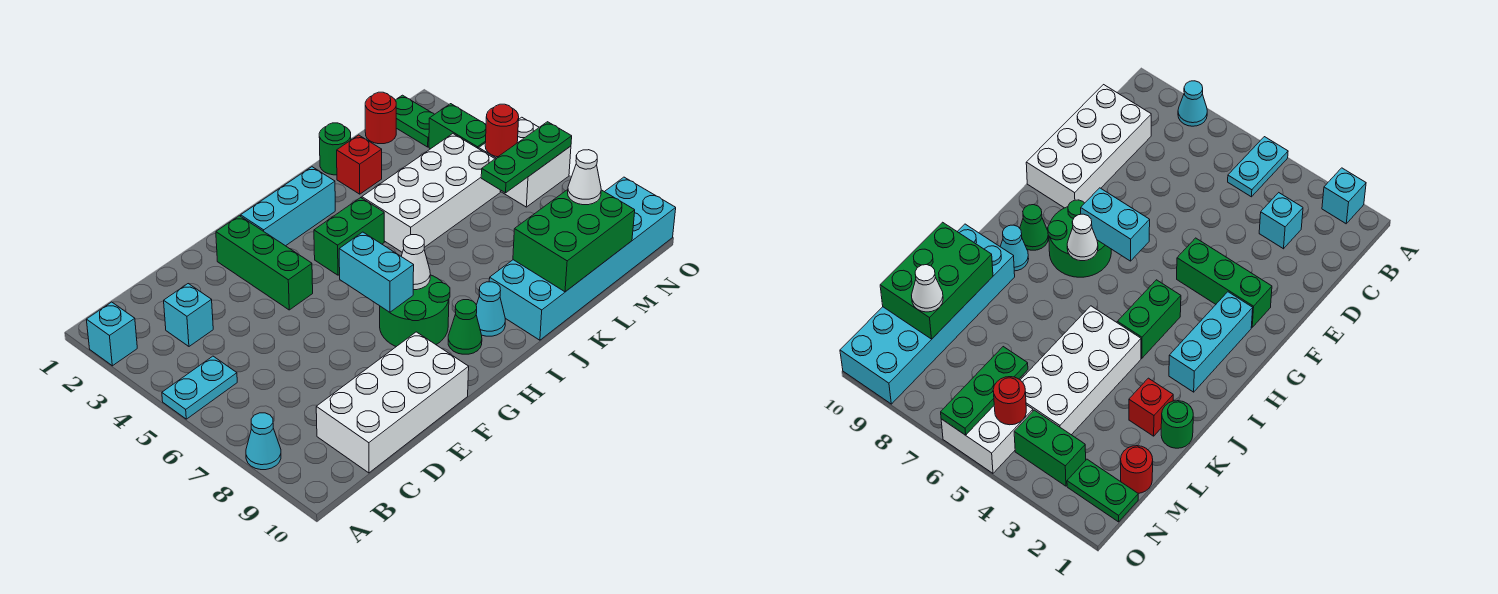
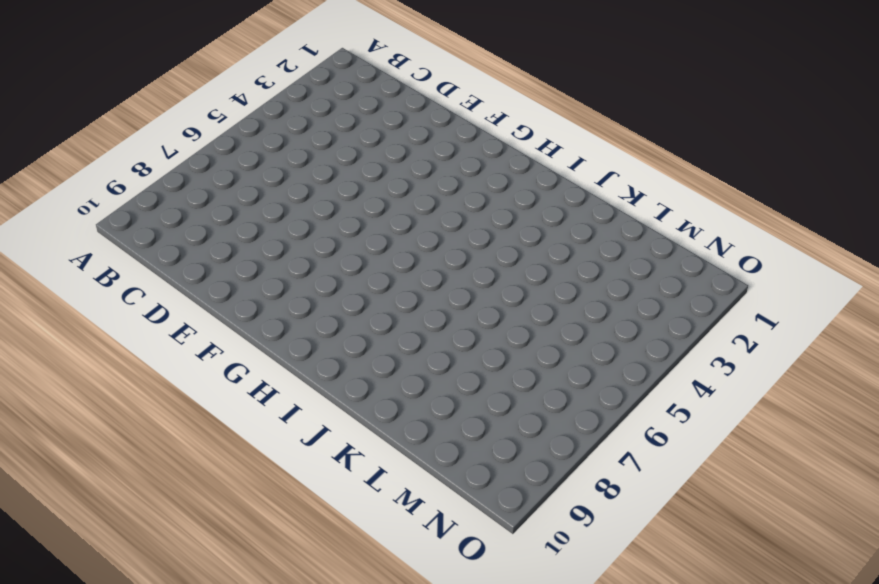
none -> cyan 1x1 brick [86,302,137,366]
none -> cyan 1x2 plate [162,356,237,419]
none -> cyan 1x1 cone [246,413,281,470]

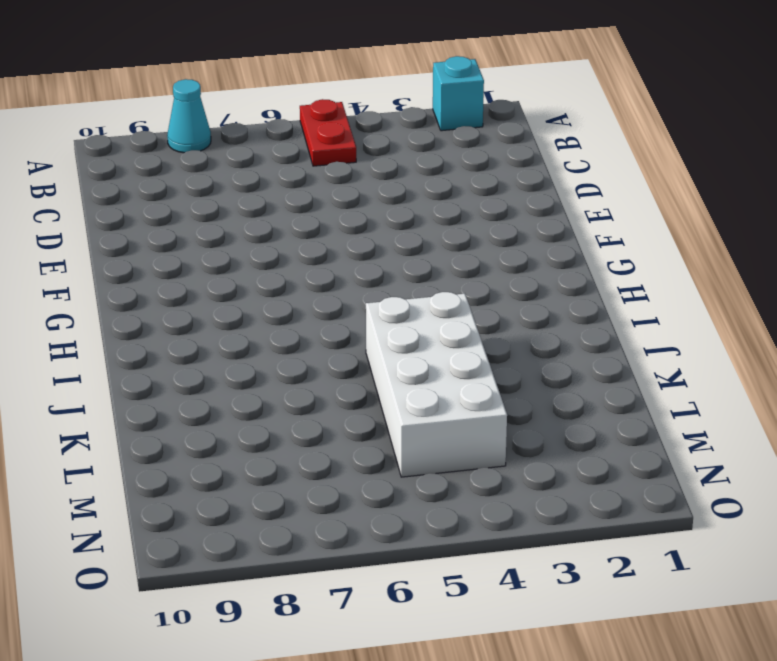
red 1x2 plate [300,99,356,166] -> cyan 1x2 plate [162,356,237,419]
none -> cyan 1x1 brick [164,284,213,346]
none -> white 2x4 brick [316,332,469,473]
none -> green 1x3 brick [216,216,313,310]

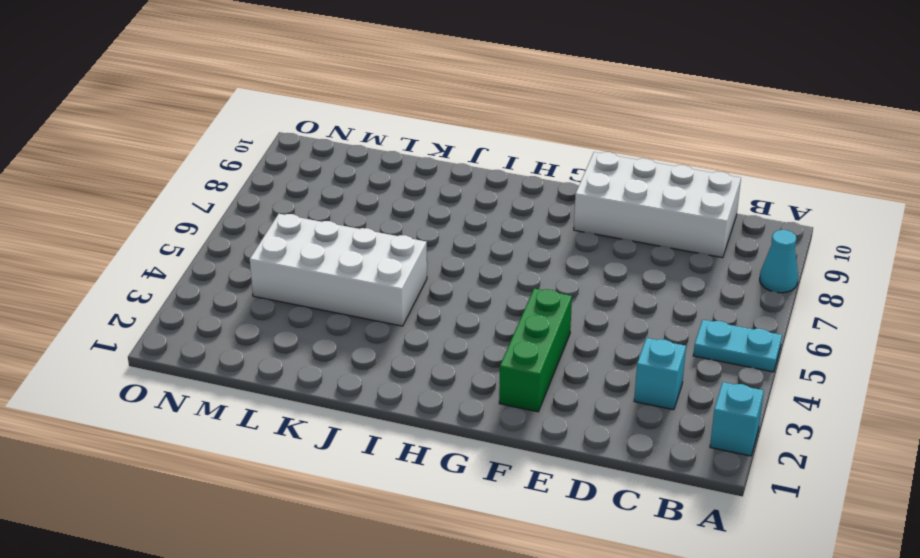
none -> cyan 1x3 brick [241,167,335,246]
none -> green 2x2 round brick [380,275,450,347]
none -> green 1x2 brick [314,198,384,275]

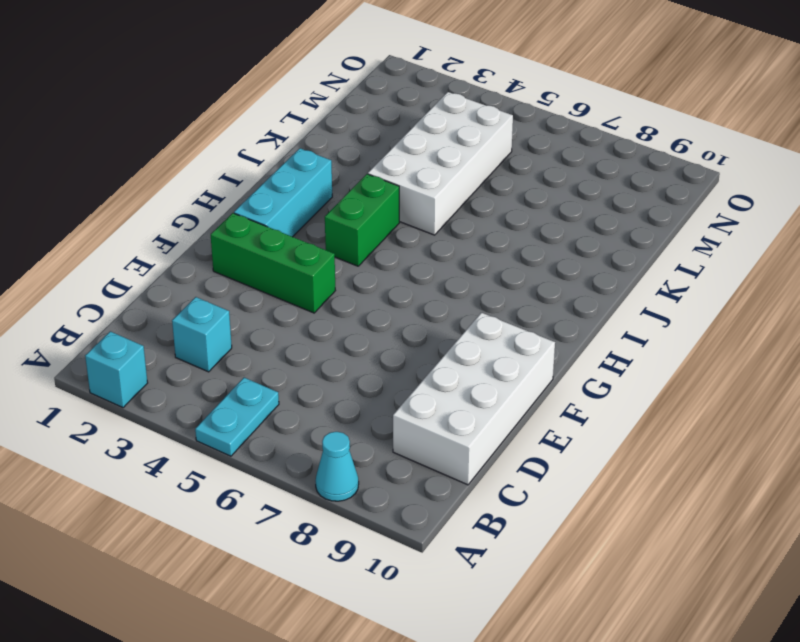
none -> green 2x2 round brick [380,275,450,347]
none -> green 1x1 cone [448,300,482,354]
none -> cyan 1x1 cone [476,282,505,336]

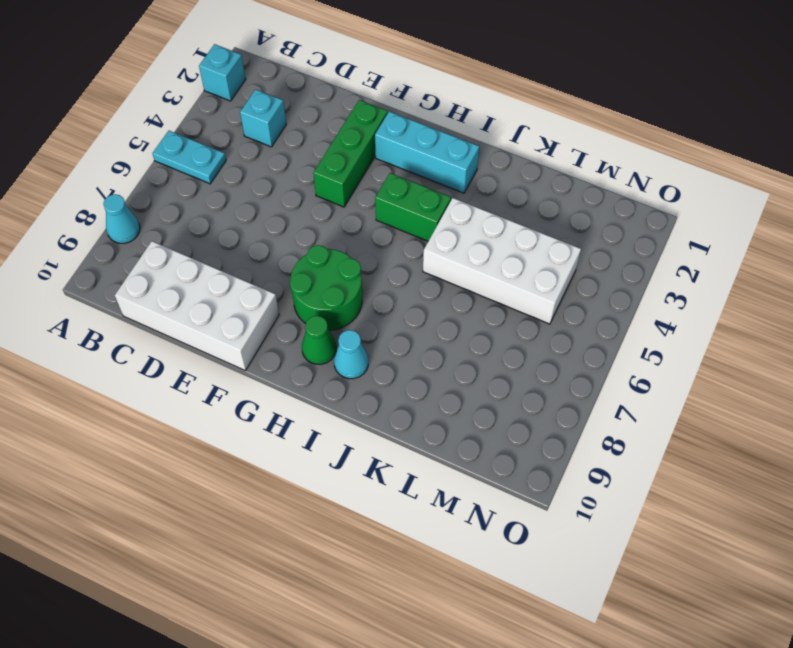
none -> cyan 2x6 brick [489,177,676,340]
none -> green 1x1 round brick [319,123,351,175]
none -> red 1x1 brick [337,135,382,194]

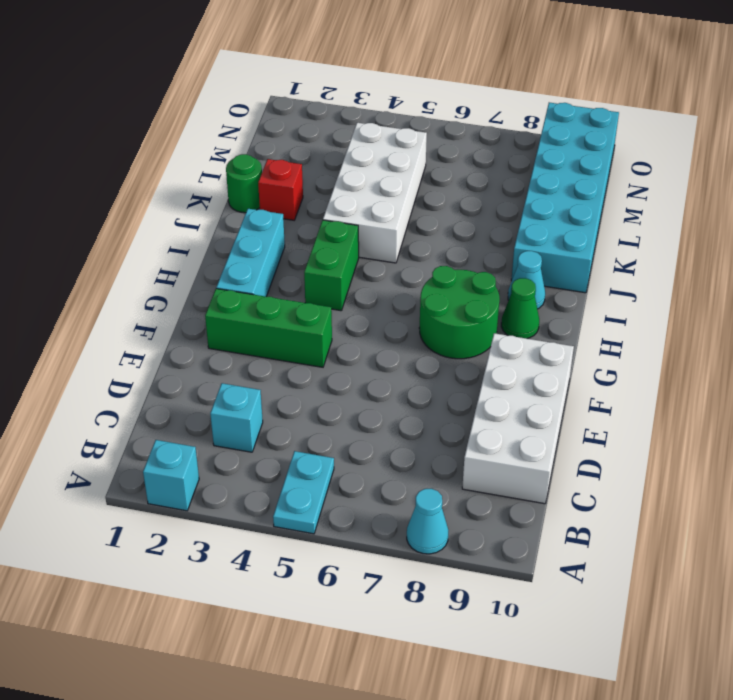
none -> red 1x1 round brick [365,92,396,144]
none -> green 1x2 plate [395,95,434,147]
none -> green 1x2 brick [429,104,486,149]

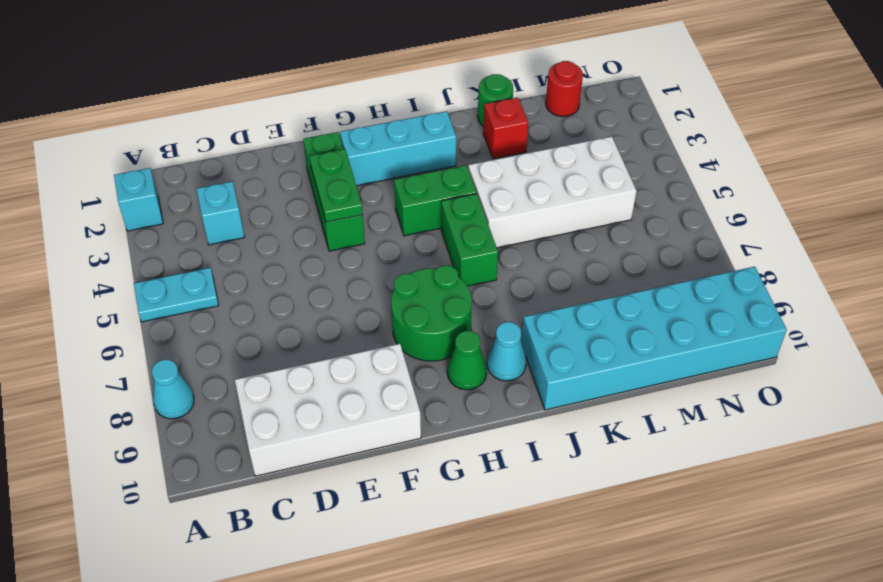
green 1x2 plate [309,149,363,222] -> green 1x2 plate moved to [395,95,434,147]
green 1x2 brick [441,194,498,286] -> green 1x2 brick moved to [429,104,486,149]
none -> white 2x2 brick [479,117,571,207]
none -> cyan 1x2 brick [339,232,414,312]
none -> white 1x1 cone [401,235,430,290]

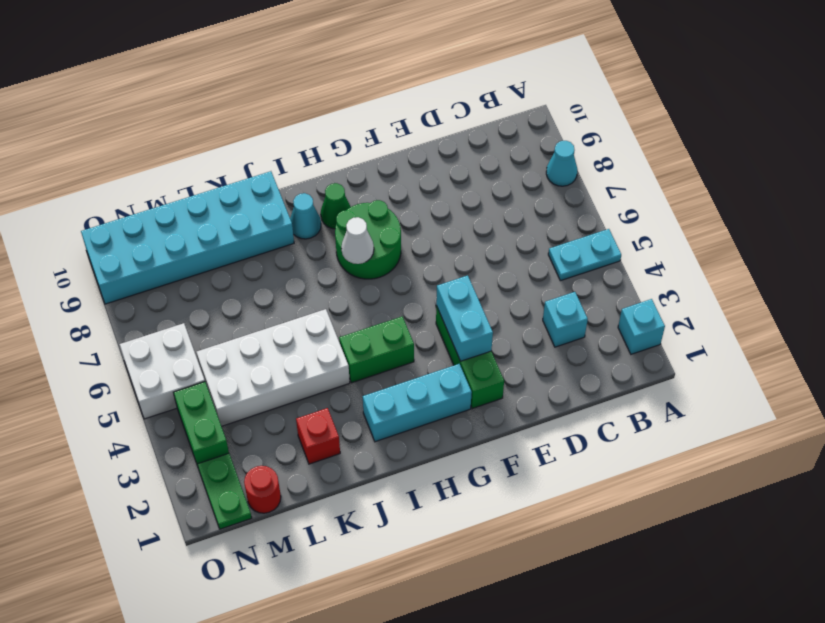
cyan 1x2 brick [436,276,493,361] -> cyan 1x2 brick moved to [339,232,414,312]
none -> white 2x4 brick [316,332,469,473]
none -> green 1x1 round brick [319,123,351,175]
none -> green 2x3 brick [513,190,635,292]

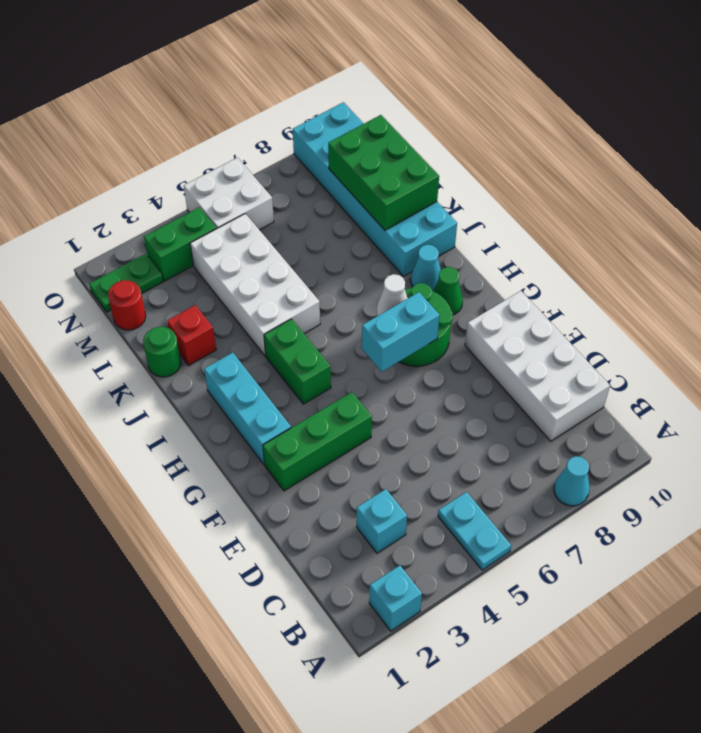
none -> green 1x3 plate [481,122,572,193]
none -> red 1x1 round brick [485,104,519,157]
none -> white 1x1 cone [568,150,601,205]

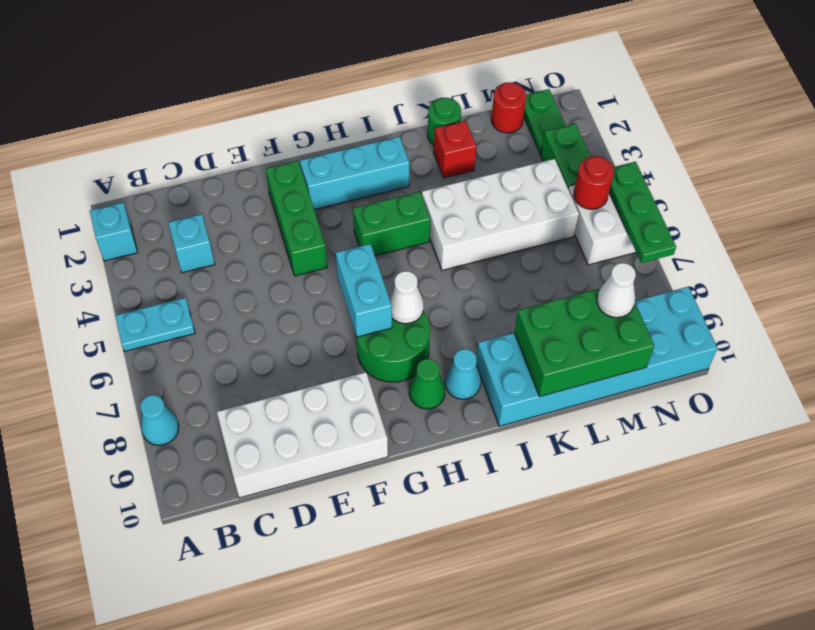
green 1x3 plate [609,162,676,263] -> green 1x3 plate turned to [481,122,572,193]

